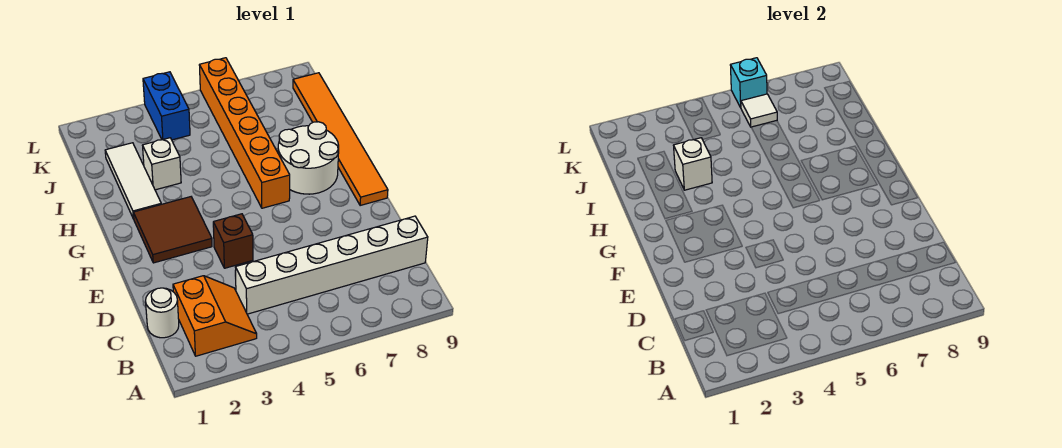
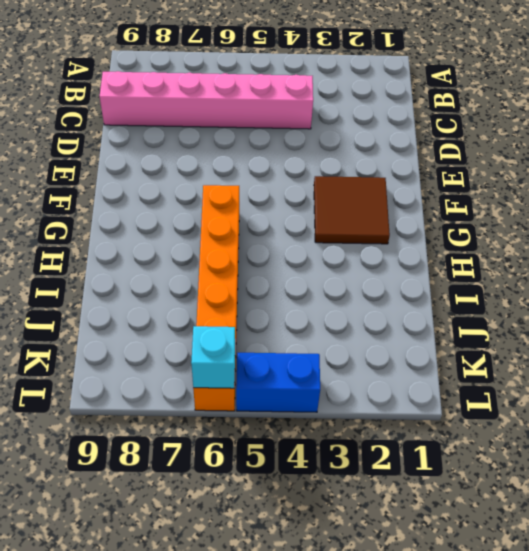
pink 1x6 brick [100,71,313,129] -> white 1x6 brick [235,216,428,314]
blue 1x2 brick [236,353,320,412] -> blue 1x2 brick turned to [143,72,190,140]
none -> orange 2x2 slope [173,276,257,356]
none -> white 1x1 round brick [146,288,179,338]
none -> brown 1x1 brick [213,214,253,268]

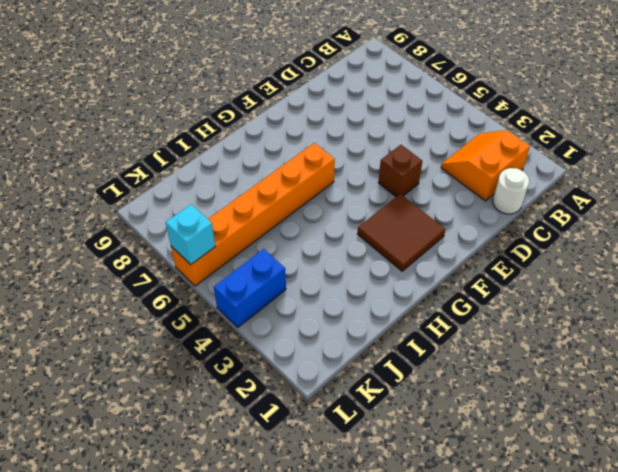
none -> white 1x6 brick [235,216,428,314]
none -> orange 1x6 tile [293,73,388,206]
none -> white 2x2 round brick [278,122,339,194]

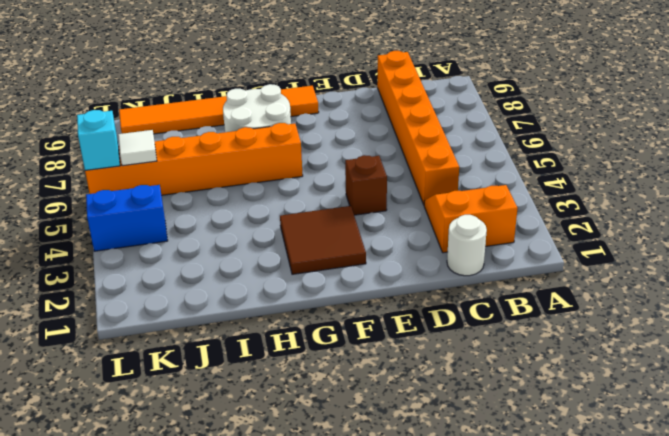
orange 1x6 brick [377,51,459,205] -> white 1x6 brick [235,216,428,314]
none -> white 1x3 tile [105,143,161,219]
none -> white 1x1 brick [143,138,181,190]
none -> white 1x1 brick [674,138,712,190]

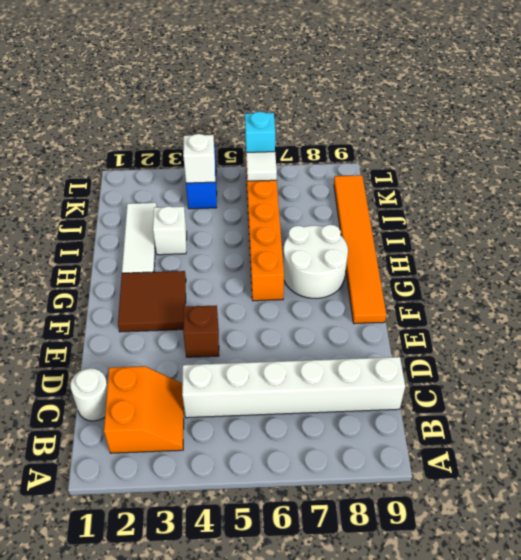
white 1x1 brick [183,134,215,183] -> white 1x1 brick moved to [674,138,712,190]

